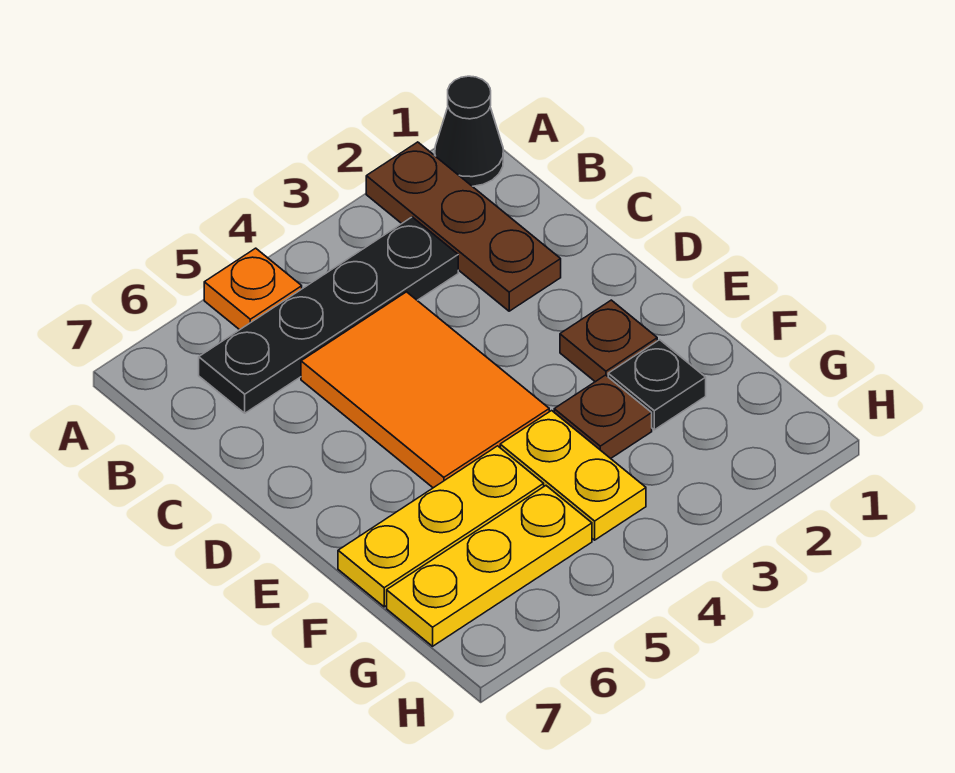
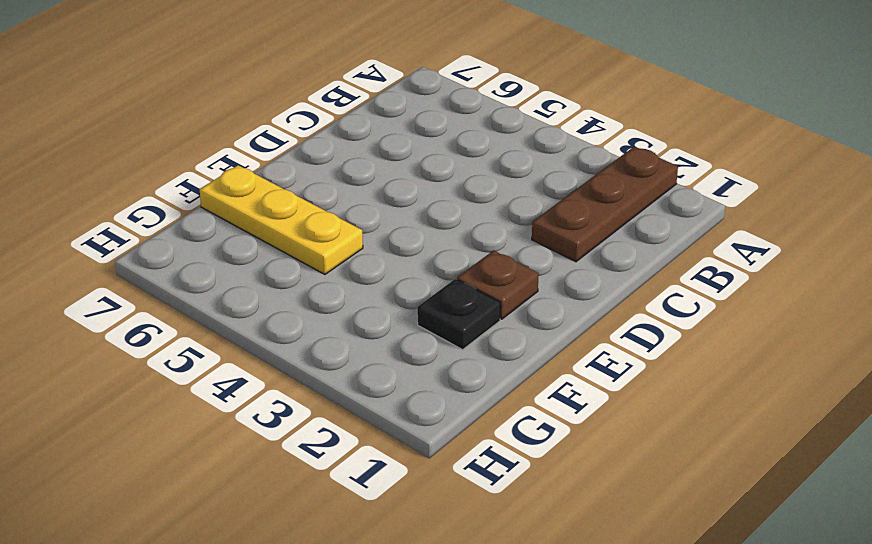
none -> black 1x1 cone [435,76,503,186]
none -> orange 1x1 plate [204,248,302,330]

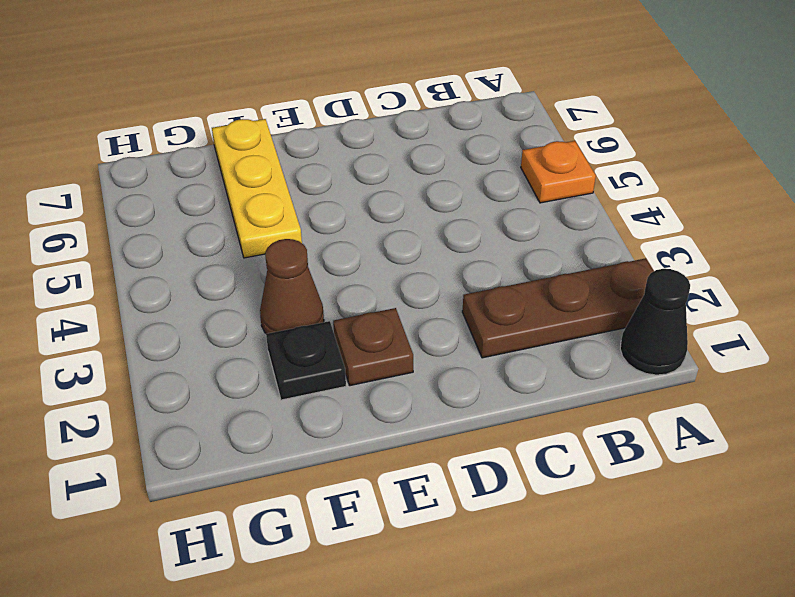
brown 1x1 cone [260,239,324,334] -> brown 1x1 plate [554,375,652,458]
none -> black 1x4 plate [199,217,458,413]
none -> orange 2x3 tile [301,292,549,488]

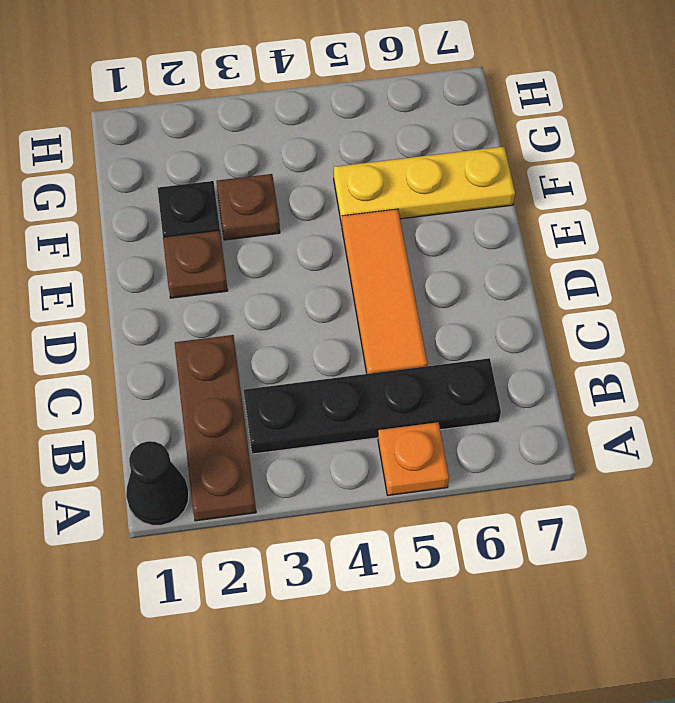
orange 1x3 tile [342,209,427,374] -> orange 2x3 tile [301,292,549,488]
none -> yellow 1x2 plate [500,411,646,540]
none -> yellow 1x3 plate [387,486,592,646]

